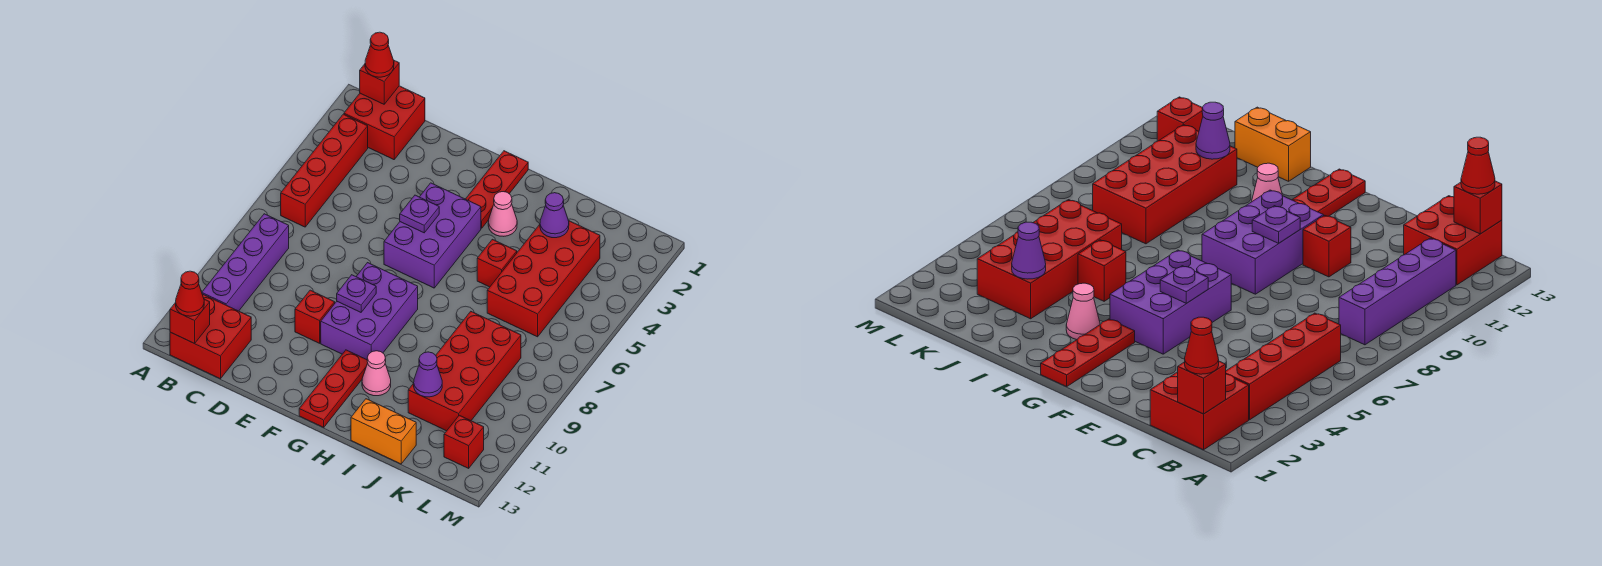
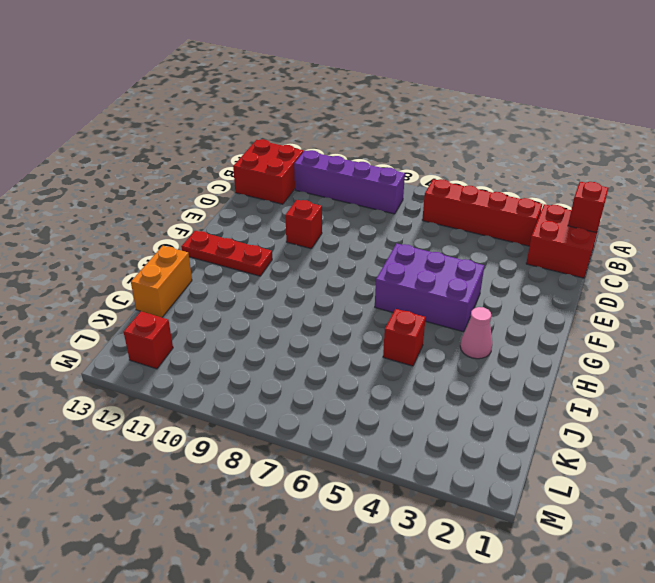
none -> purple 2x3 brick [321,263,418,360]
none -> red 1x3 plate [466,151,528,228]
none -> pink 1x1 cone [362,351,391,396]

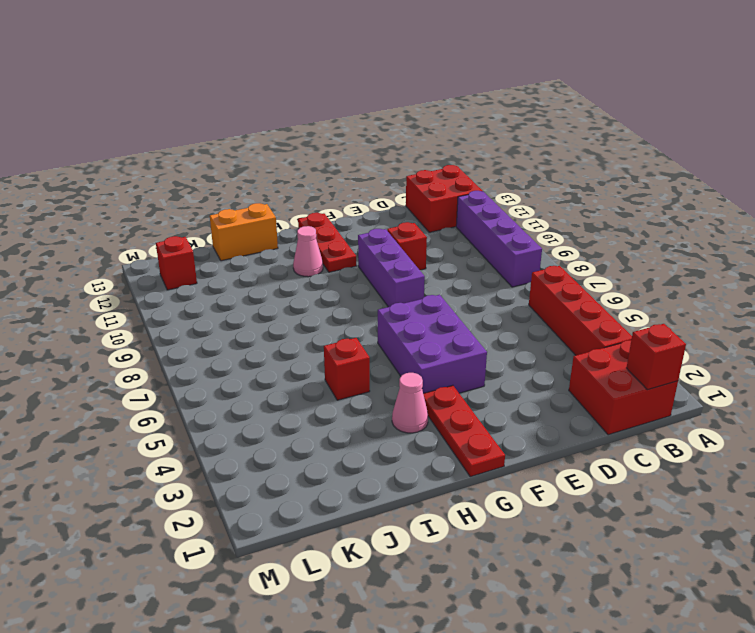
purple 1x3 brick [358,229,425,307] -> purple 2x3 brick [321,263,418,360]
none -> red 2x4 brick [487,221,600,337]
none -> red 2x4 brick [408,312,521,431]
none -> red 1x1 brick [170,299,210,344]

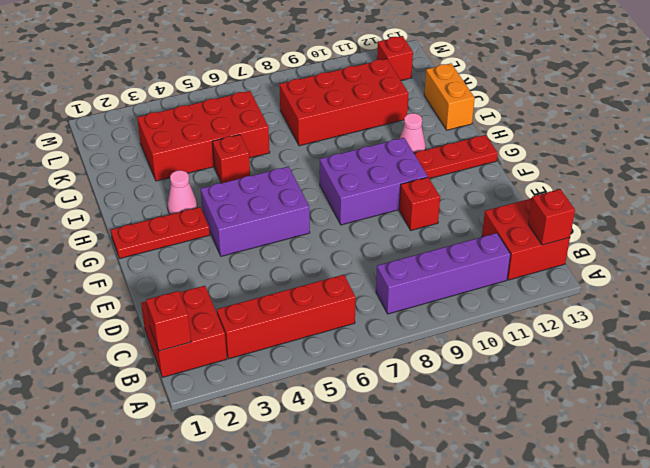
none -> purple 1x1 plate [400,195,439,233]
none -> purple 1x1 plate [337,275,376,312]
none -> purple 1x1 cone [540,193,569,238]

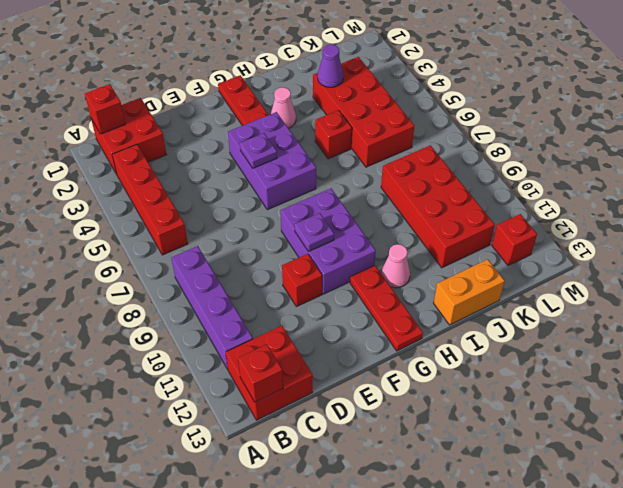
none -> purple 1x1 cone [414,352,442,397]
none -> red 1x1 cone [365,32,394,77]
none -> red 1x1 cone [176,271,204,316]

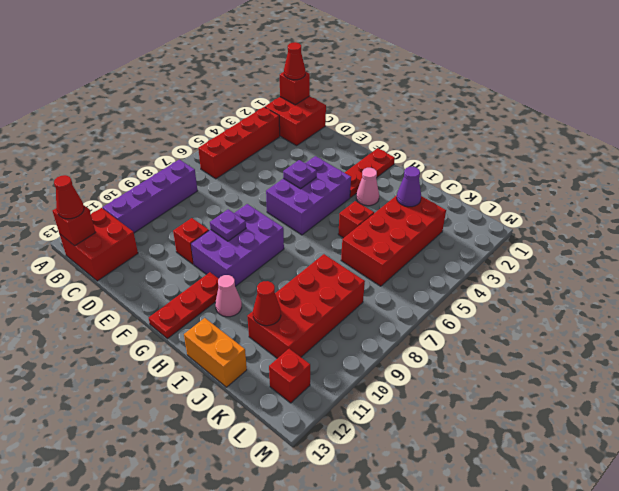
red 1x1 cone [253,281,281,326] -> purple 1x1 cone [414,352,442,397]

